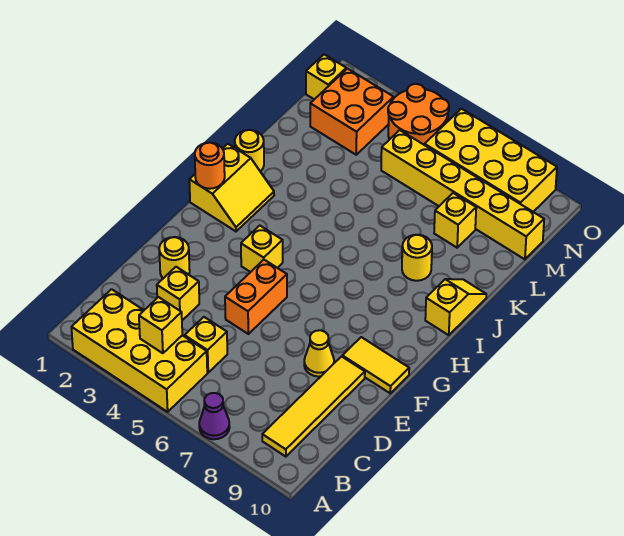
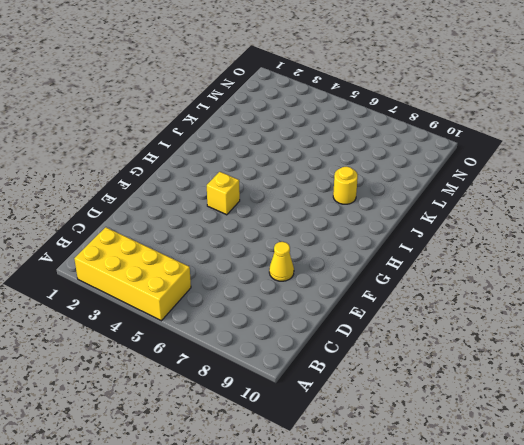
none -> purple 1x1 cone [199,393,230,439]
none -> yellow 1x4 tile [262,357,365,457]
none -> yellow 1x1 brick [185,317,227,373]

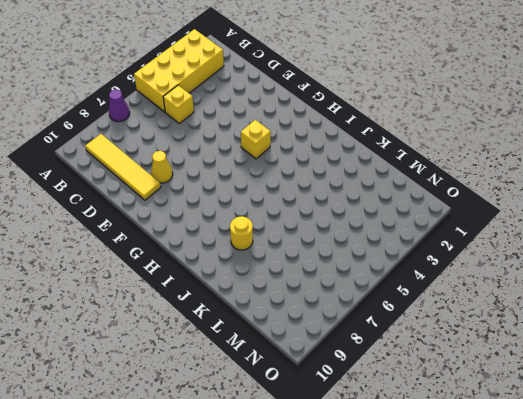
none -> yellow 1x1 brick [157,267,199,320]
none -> yellow 1x1 round brick [159,237,190,278]
none -> orange 1x2 brick [225,260,287,334]

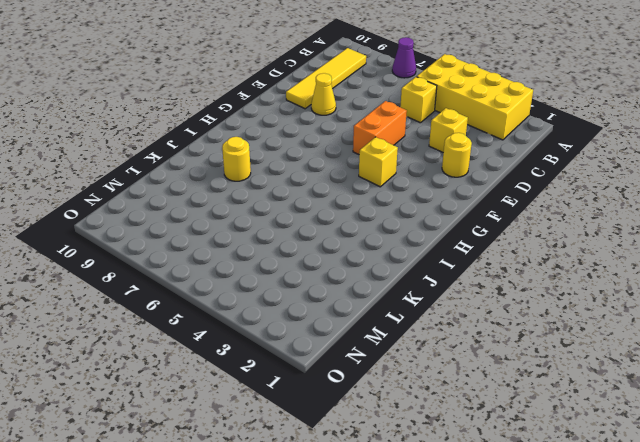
none -> yellow 1x2 tile [342,337,409,393]
none -> yellow 2x2 slope [189,144,274,231]
none -> yellow 1x2 slope [425,279,486,335]

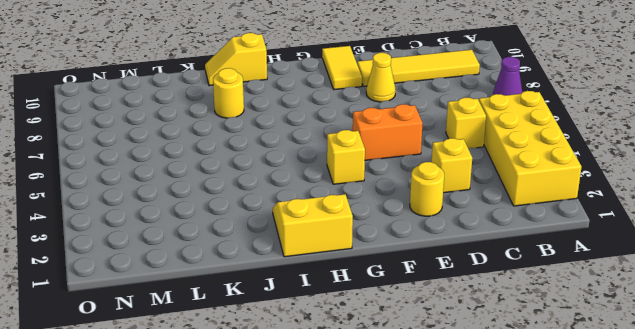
none -> yellow 1x1 round brick [235,130,264,172]
none -> yellow 1x1 brick [434,193,476,248]
none -> orange 2x2 brick [310,69,394,155]

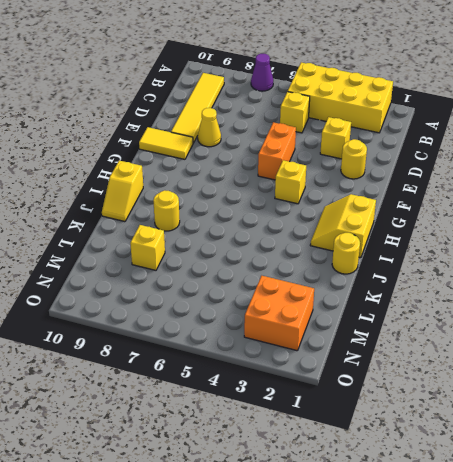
none -> yellow 1x6 brick [381,130,544,259]
none -> yellow 1x1 brick [306,54,346,99]
none -> orange 2x2 round brick [388,84,449,145]

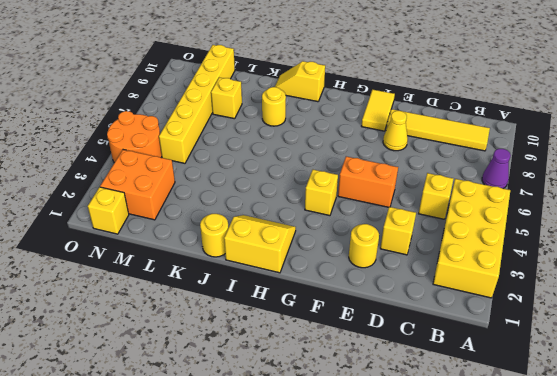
none -> yellow 2x4 brick [425,109,557,212]
none -> yellow 1x1 brick [139,297,182,353]
none -> orange 1x1 round brick [195,143,225,189]

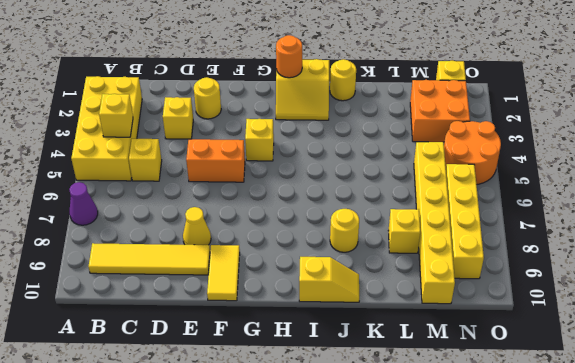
yellow 1x4 brick [446,164,484,279] -> yellow 2x4 brick [425,109,557,212]

